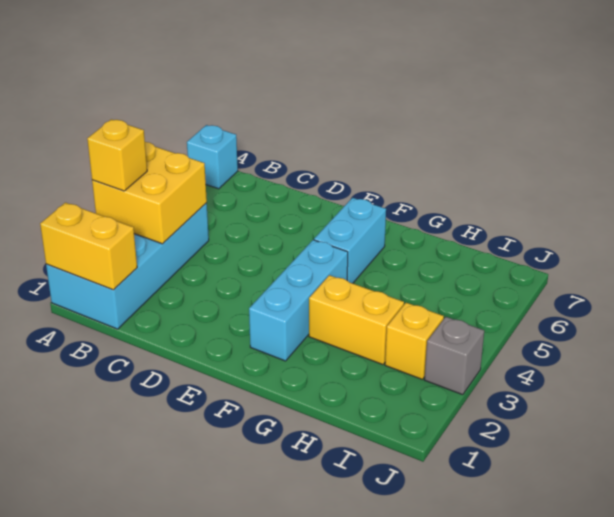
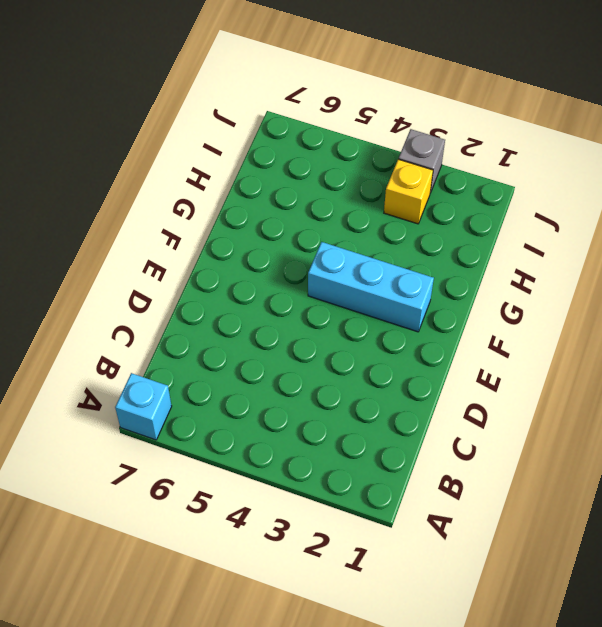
none -> cyan 2x4 brick [46,203,209,329]
none -> cyan 1x2 brick [314,198,386,283]

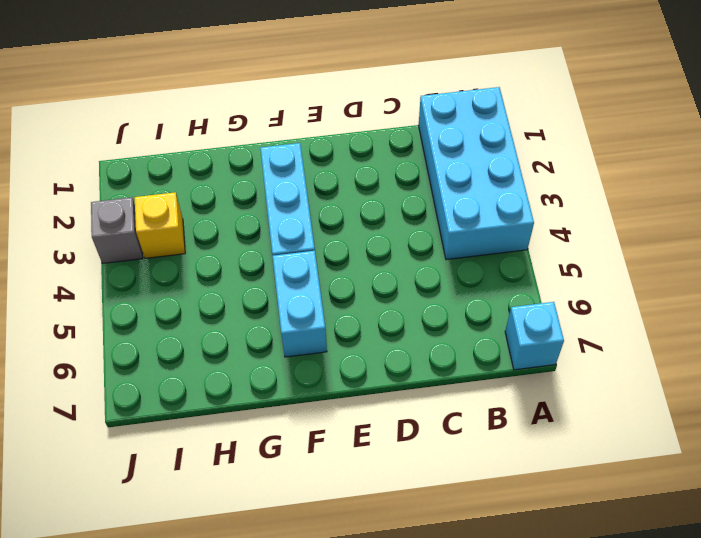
none -> yellow 1x2 brick [309,275,404,365]
none -> yellow 1x2 brick [40,203,137,290]

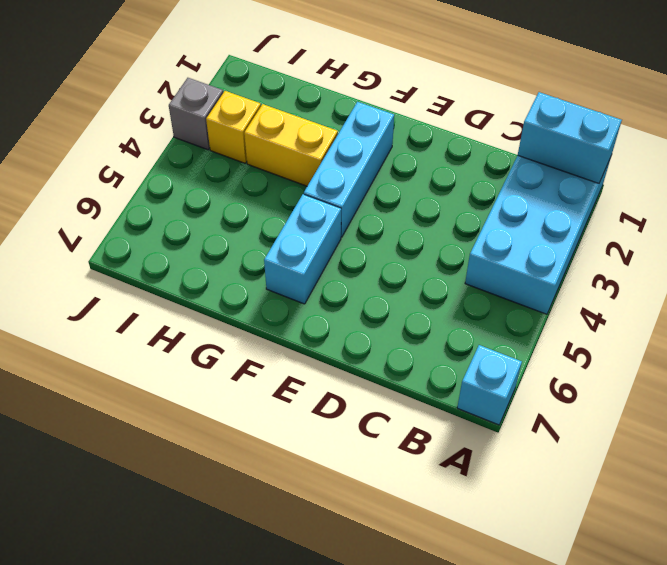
cyan 1x2 brick [518,92,622,183] -> yellow 1x2 brick [40,203,137,290]
none -> yellow 2x2 brick [92,142,207,244]
none -> yellow 1x1 brick [87,119,147,191]

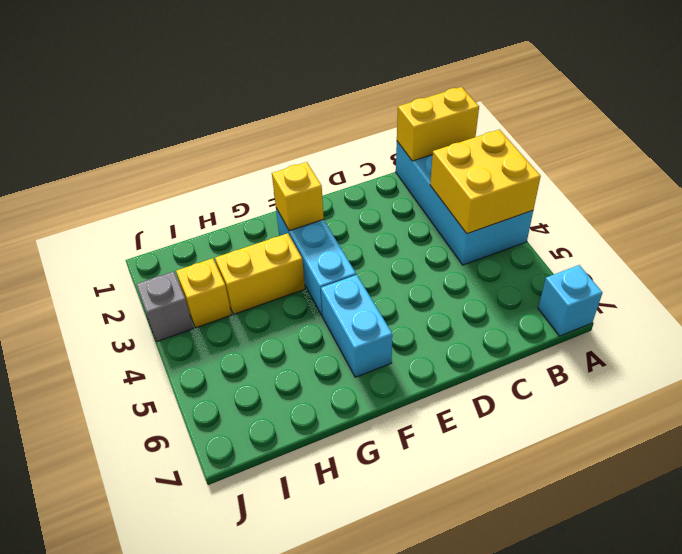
yellow 1x1 brick [272,162,324,231] -> yellow 1x1 brick moved to [87,119,147,191]

